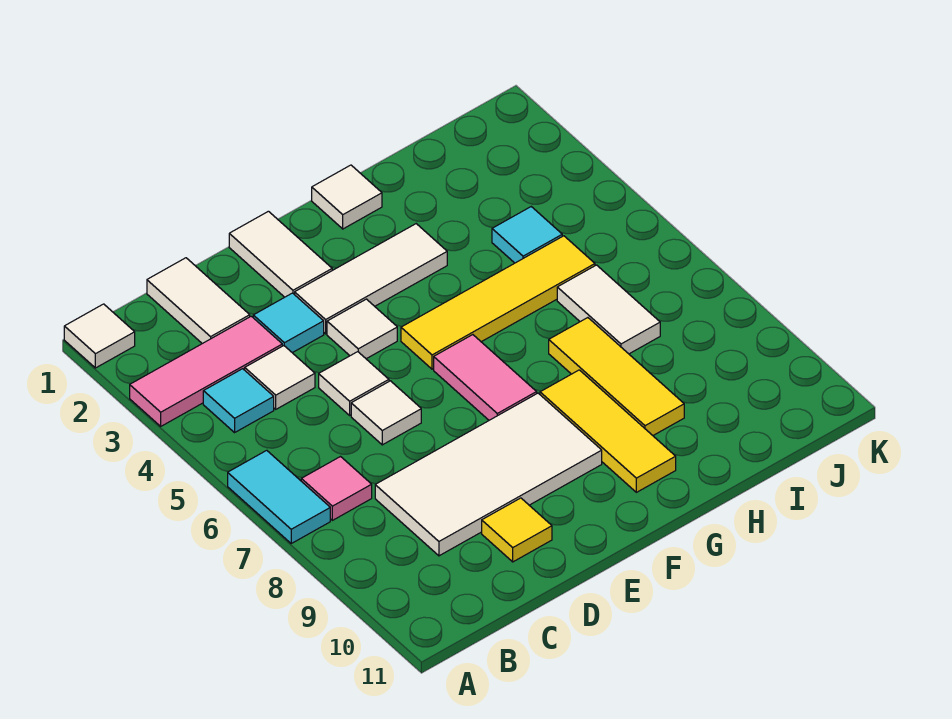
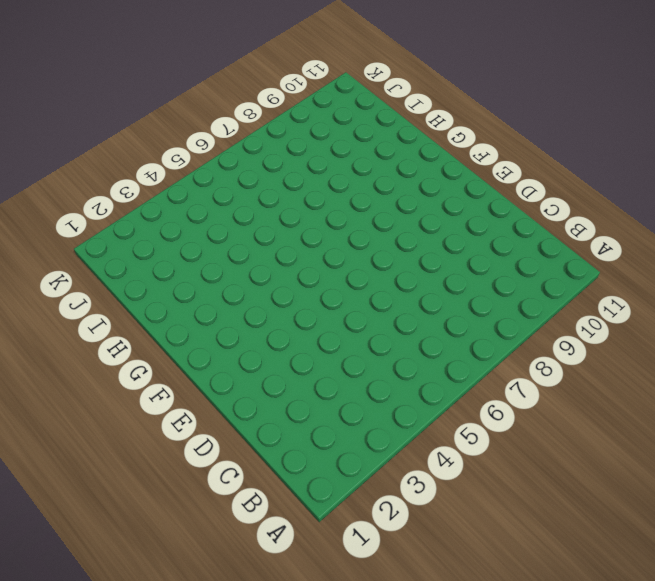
none -> white 1x1 tile [64,304,135,368]
none -> pink 1x3 tile [130,316,282,426]
none -> cyan 1x2 tile [228,450,330,543]

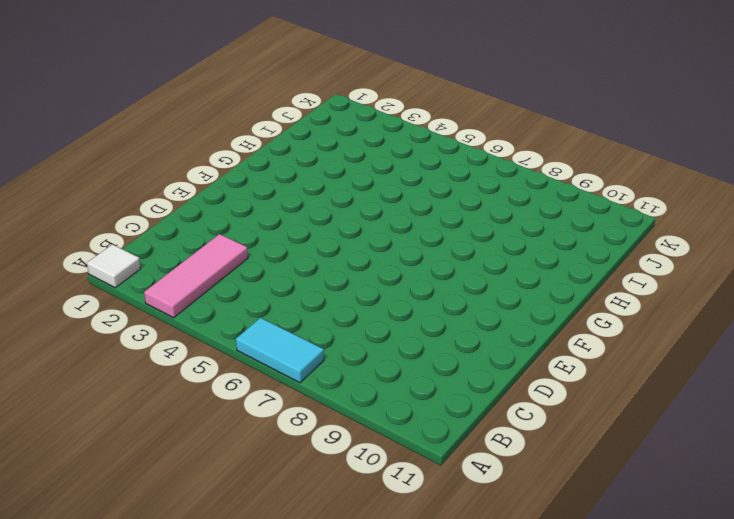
none -> cyan 1x1 tile [203,369,274,432]
none -> pink 1x1 tile [301,457,372,520]
none -> white 1x2 tile [147,258,250,344]

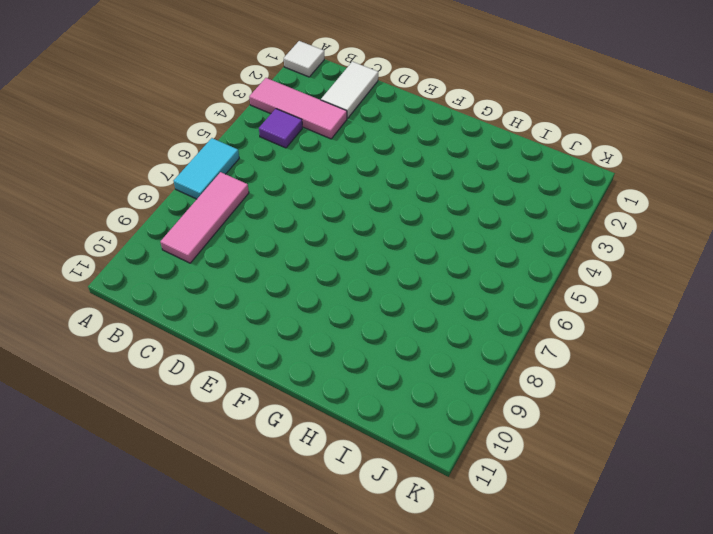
purple 1x1 tile [259,109,303,148] -> cyan 1x1 tile [203,369,274,432]
pink 1x3 tile [161,172,249,263] -> pink 1x1 tile [301,457,372,520]
none -> white 1x1 tile [245,346,315,409]
none -> white 2x4 tile [375,393,602,556]
none -> cyan 1x1 tile [253,293,324,353]

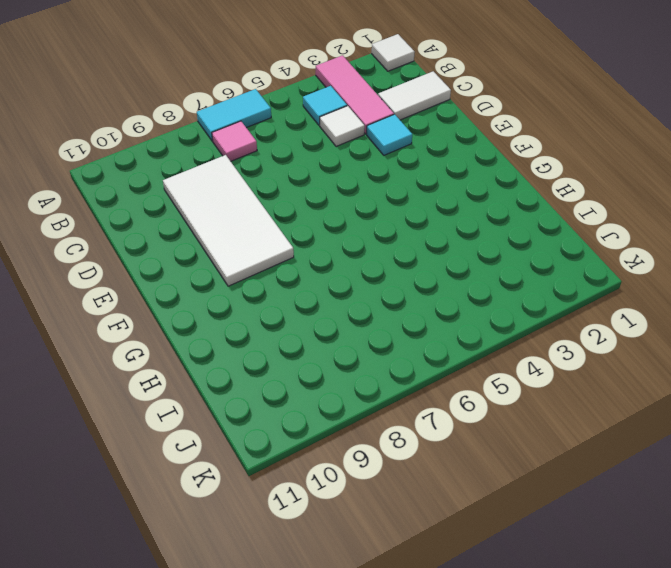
none -> white 1x1 tile [319,352,389,415]
none -> white 1x1 tile [351,381,421,445]
none -> yellow 1x1 tile [482,498,552,562]

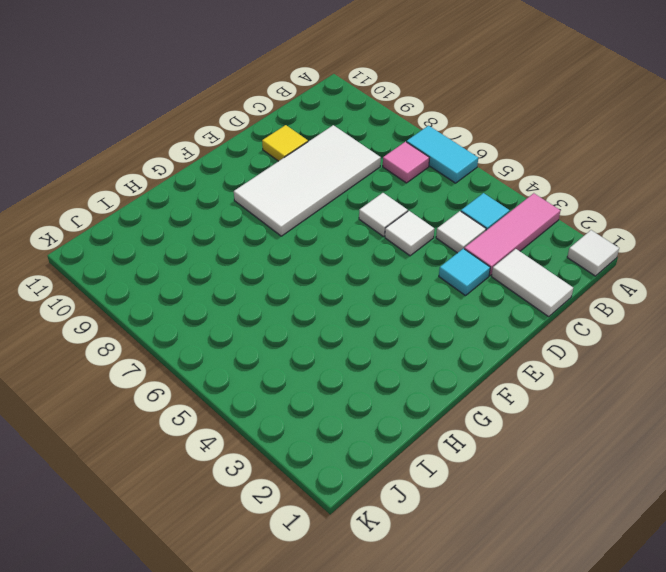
none -> white 1x2 tile [229,211,332,297]
none -> white 1x3 tile [295,224,447,334]
none -> white 1x1 tile [327,299,397,359]

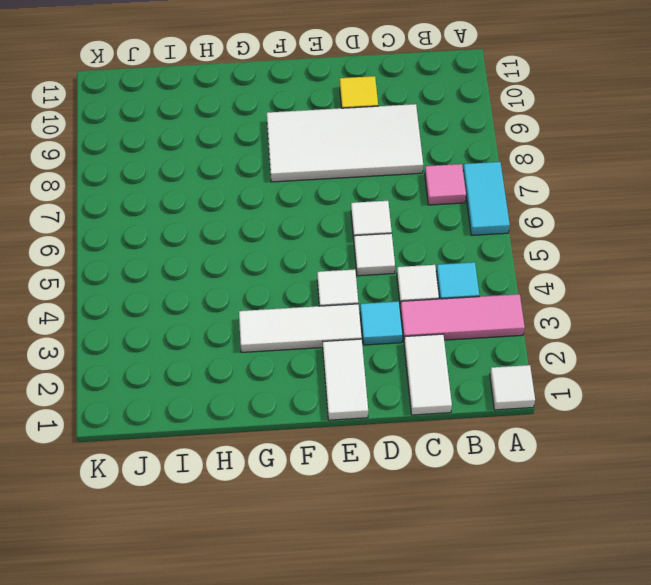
none -> yellow 1x4 tile [401,236,595,369]
none -> pink 1x2 tile [434,335,537,420]
none -> white 1x1 tile [312,165,382,229]

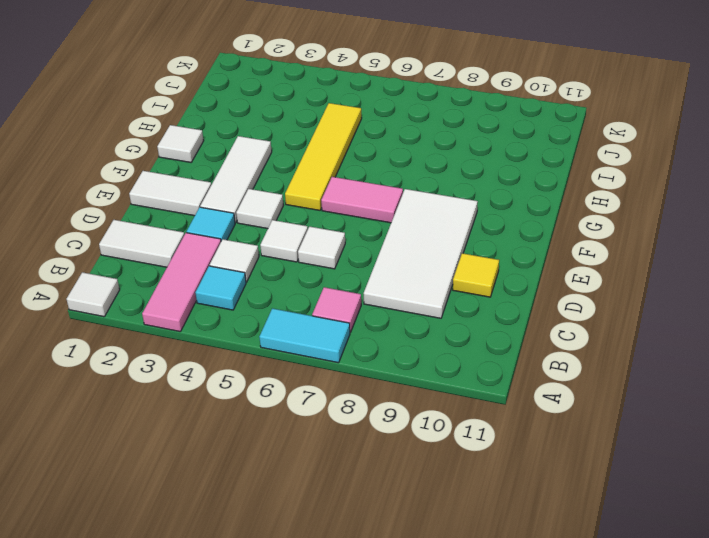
none -> yellow 1x3 tile [540,370,676,492]
none -> yellow 1x3 tile [549,318,684,435]
none -> cyan 1x1 tile [492,207,562,263]

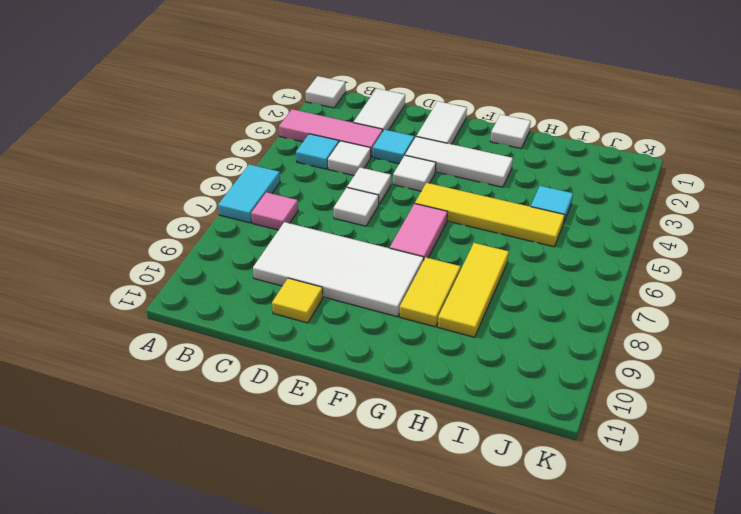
yellow 1x2 tile [400,257,461,327] -> yellow 1x3 tile [540,370,676,492]
none -> white 1x2 tile [557,265,660,354]

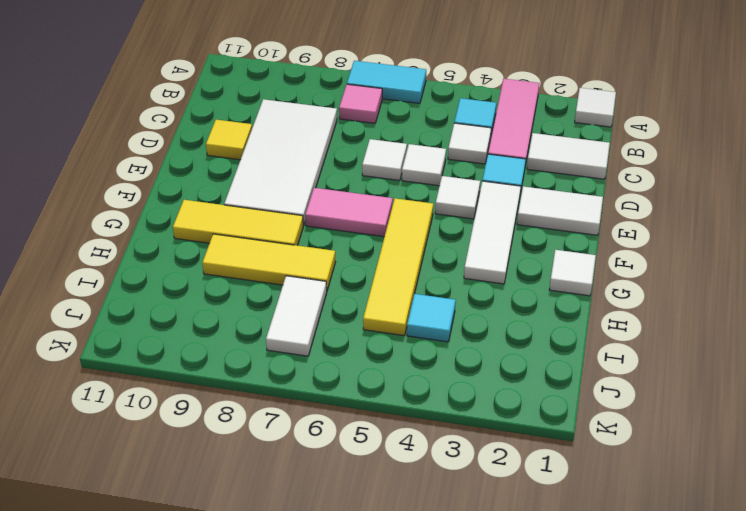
white 1x2 tile [266,276,327,356] -> white 1x2 tile turned to [557,265,660,354]

